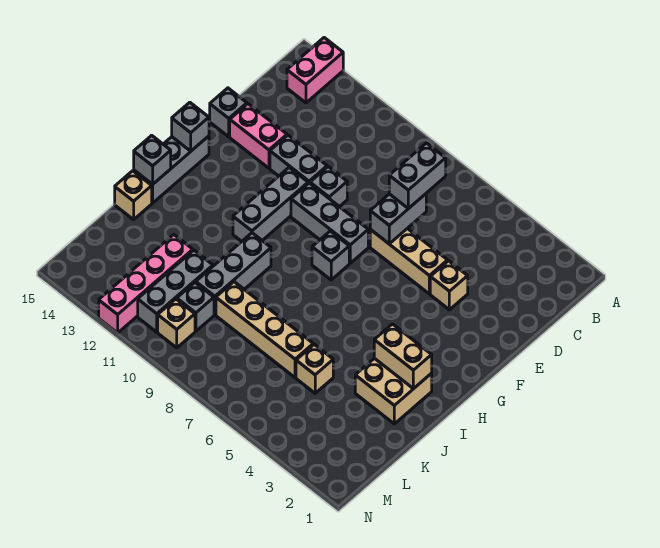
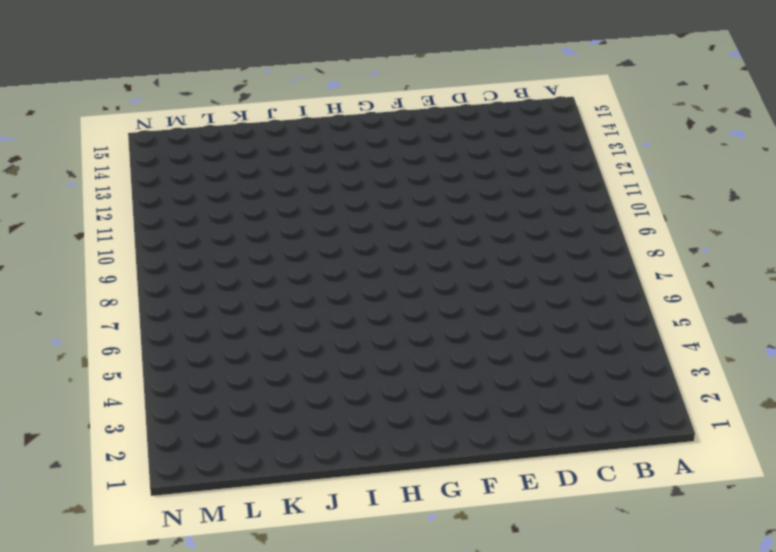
none -> pink 1x2 brick [287,38,343,103]
none -> tan 1x1 brick [430,261,468,310]
none -> tan 1x3 brick [370,229,448,294]

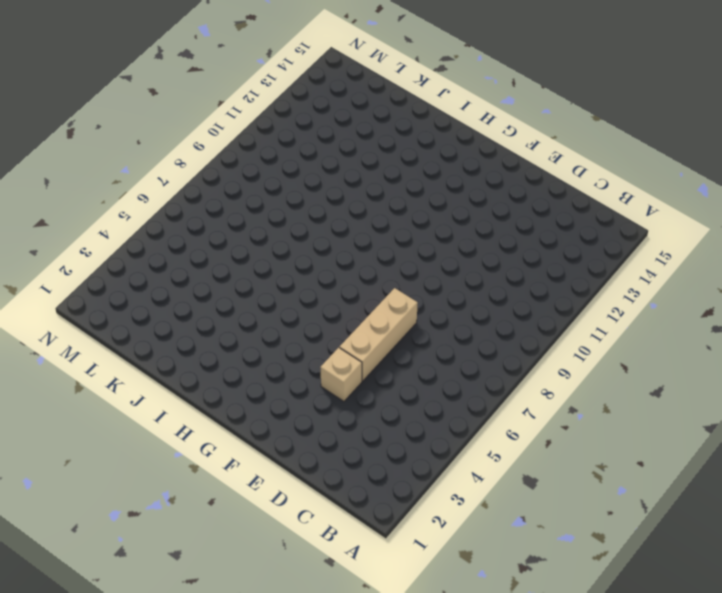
none -> pink 1x2 brick [287,38,343,103]
none -> grey 1x1 brick [310,167,347,207]
none -> grey 1x2 brick [270,135,327,183]

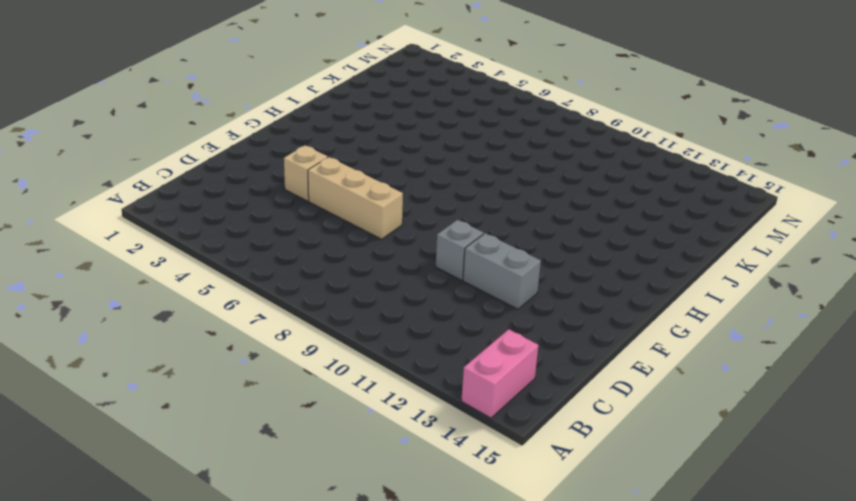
none -> pink 1x2 brick [230,104,287,168]
none -> grey 1x1 brick [210,88,247,137]
none -> grey 1x3 brick [291,183,368,263]

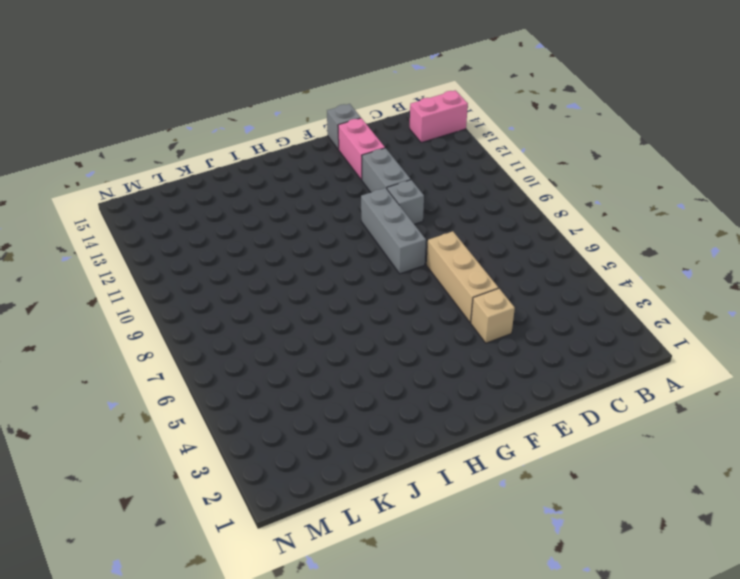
none -> grey 1x3 brick [233,168,308,241]
none -> grey 1x1 brick [312,231,349,280]
none -> grey 1x3 brick [134,136,209,203]

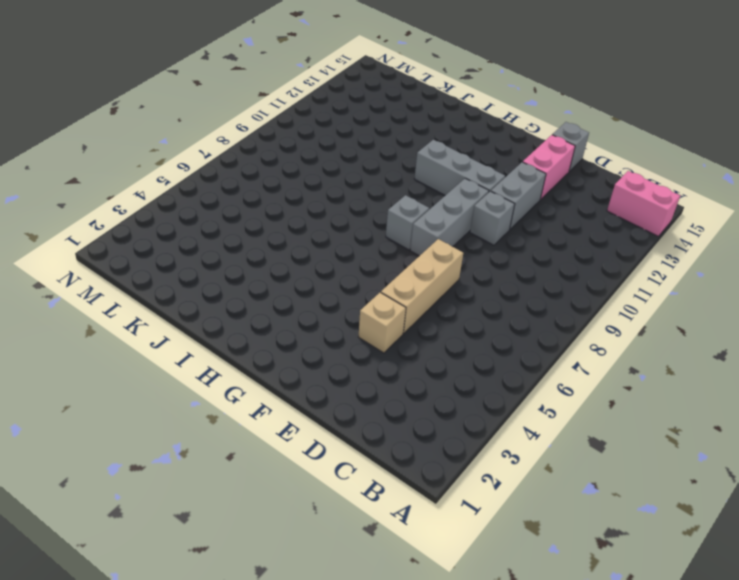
none -> grey 1x3 brick [134,136,209,203]
none -> tan 2x2 brick [355,358,432,424]
none -> grey 1x3 brick [196,233,271,315]

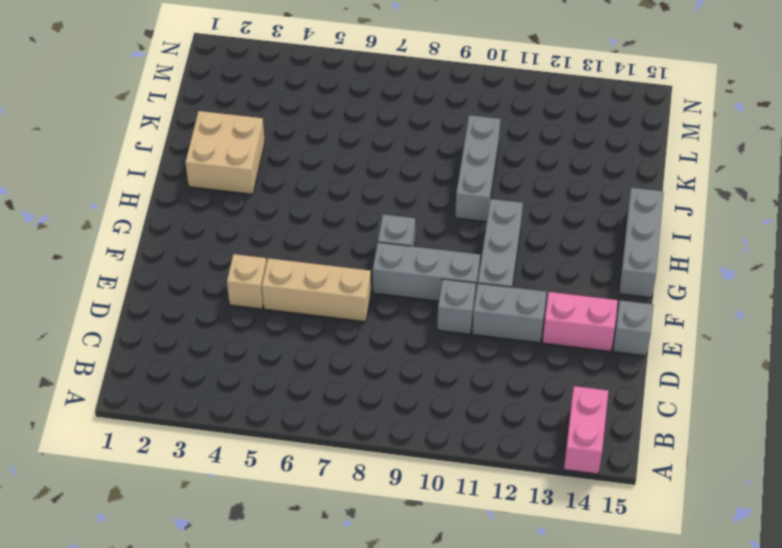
none -> tan 1x1 brick [115,171,152,219]
none -> tan 1x1 brick [296,344,333,393]
none -> tan 1x4 brick [216,282,313,378]

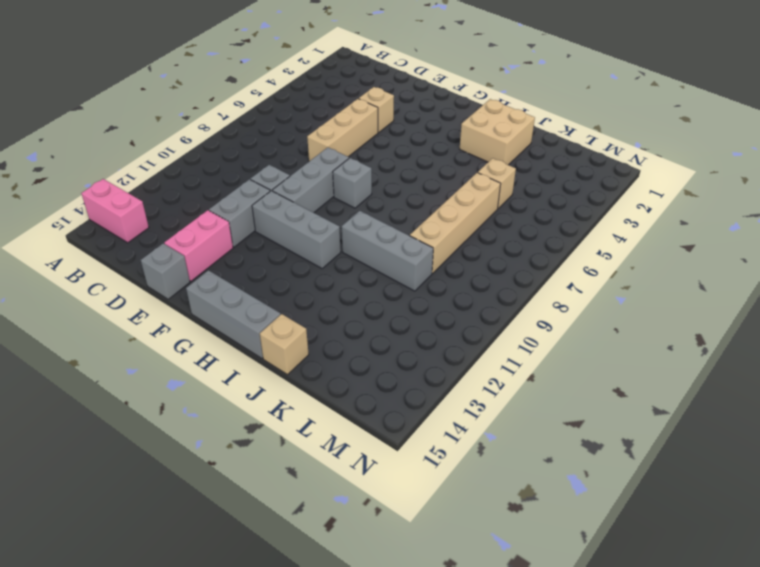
none -> grey 1x3 brick [138,250,213,332]
none -> pink 1x4 brick [99,235,193,333]
none -> grey 1x1 brick [177,283,214,331]

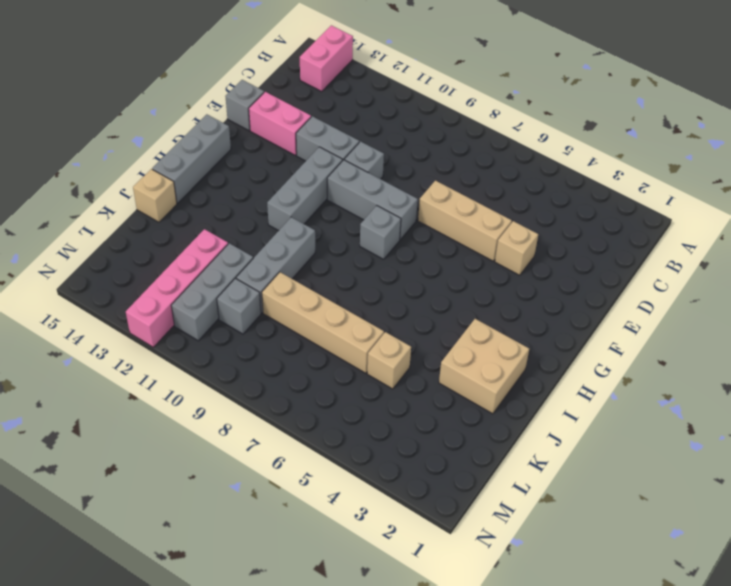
none -> tan 1x1 brick [158,299,195,348]
none -> grey 1x2 brick [370,194,426,244]
none -> grey 1x1 brick [172,102,209,151]

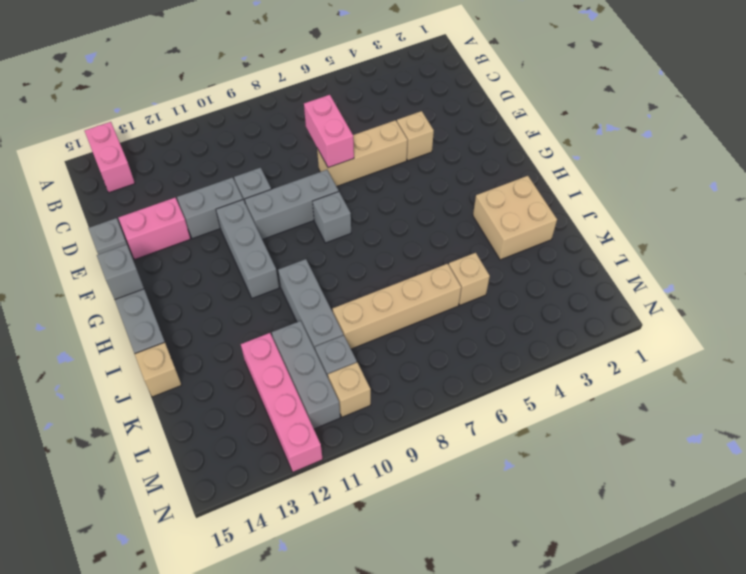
pink 1x2 brick [304,95,354,168] -> grey 1x2 brick [370,194,426,244]
none -> tan 1x2 brick [374,324,432,389]
none -> grey 1x1 brick [134,135,171,184]
none -> grey 1x2 brick [389,143,446,209]

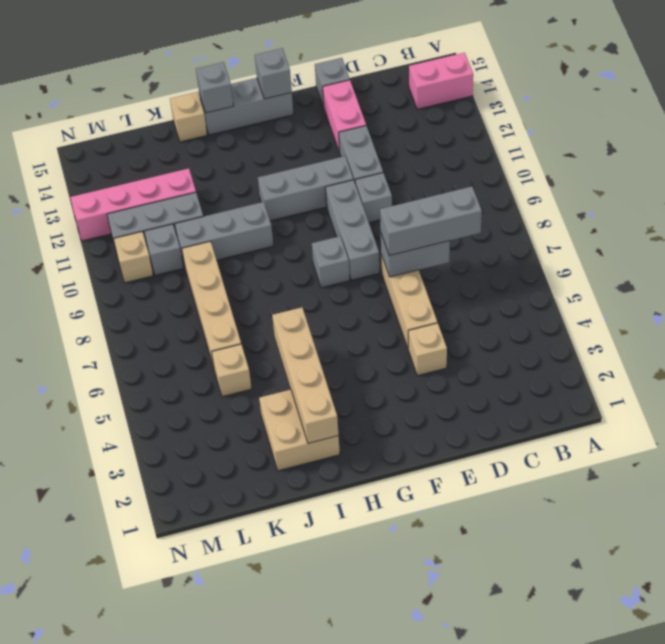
grey 1x3 brick [380,187,482,256] -> grey 1x2 brick [389,143,446,209]
tan 1x4 brick [272,307,339,443] -> tan 1x2 brick [374,324,432,389]

